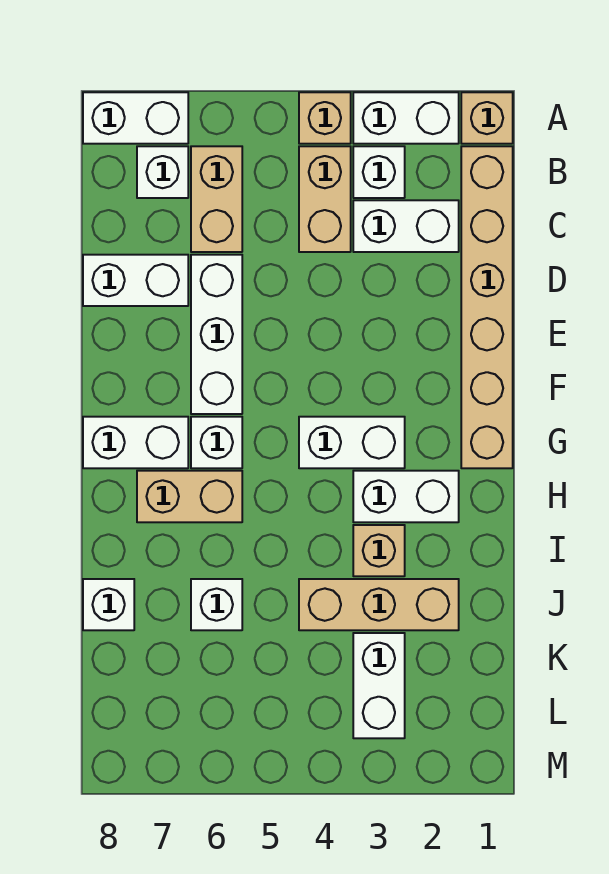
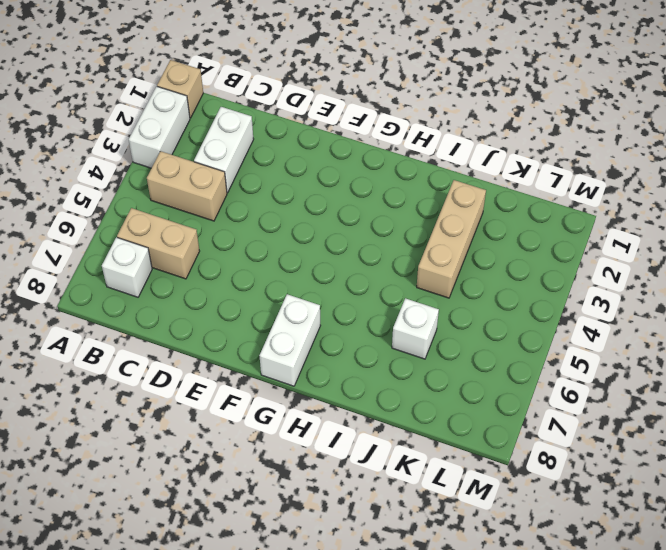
none -> tan 1x1 brick [299,92,351,144]
none -> white 1x2 brick [83,92,188,144]
none -> tan 1x6 brick [461,146,513,468]

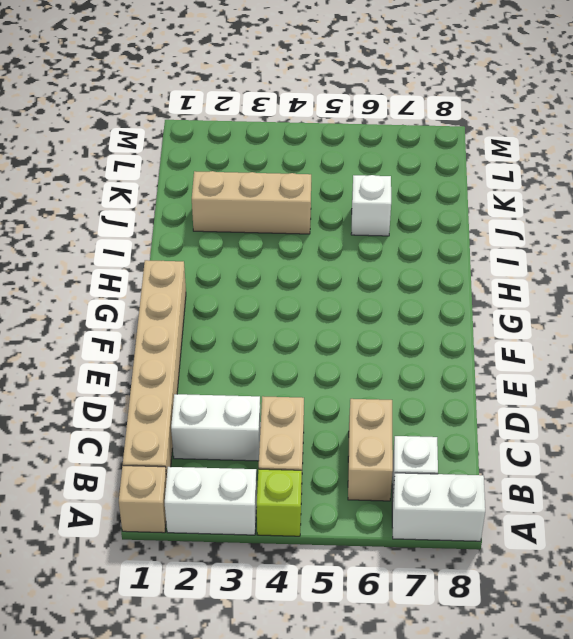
lime 1x1 brick [257,469,302,536] -> tan 1x1 brick [299,92,351,144]
none -> white 1x1 brick [353,146,405,198]
none -> white 1x3 brick [191,255,242,414]
none -> white 1x2 brick [83,255,188,306]

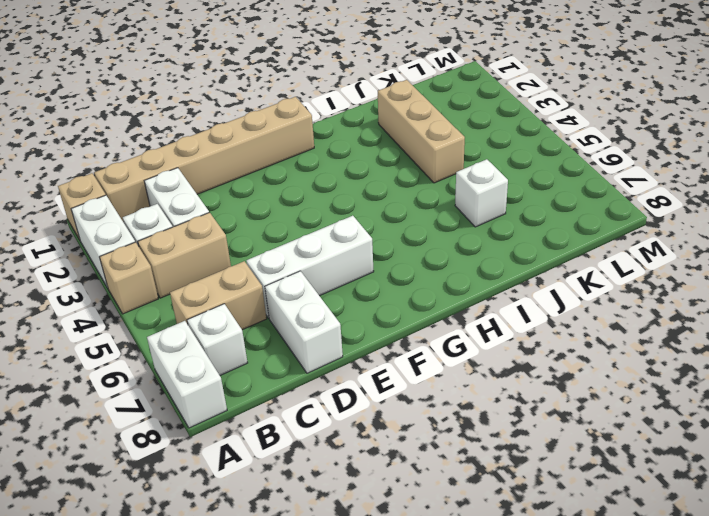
none -> white 1x2 brick [299,417,405,468]
none -> white 1x1 brick [191,417,242,468]
none -> white 1x2 brick [83,417,188,468]

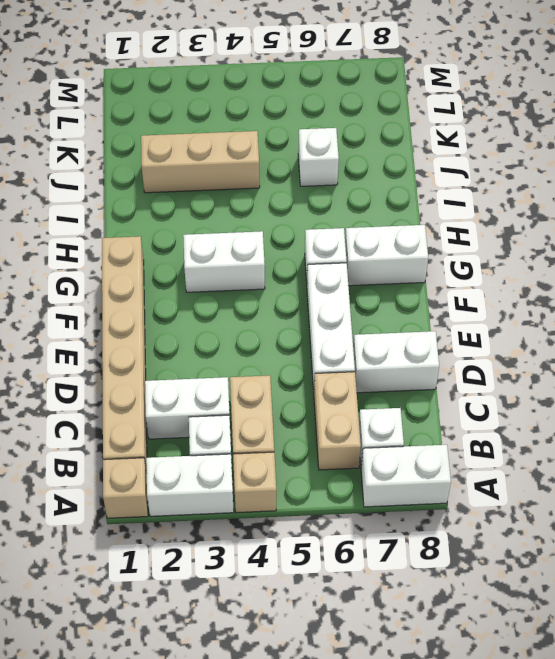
none -> white 1x2 brick [353,471,459,522]
none -> tan 1x2 brick [137,471,242,522]
none -> tan 1x1 brick [353,525,405,576]

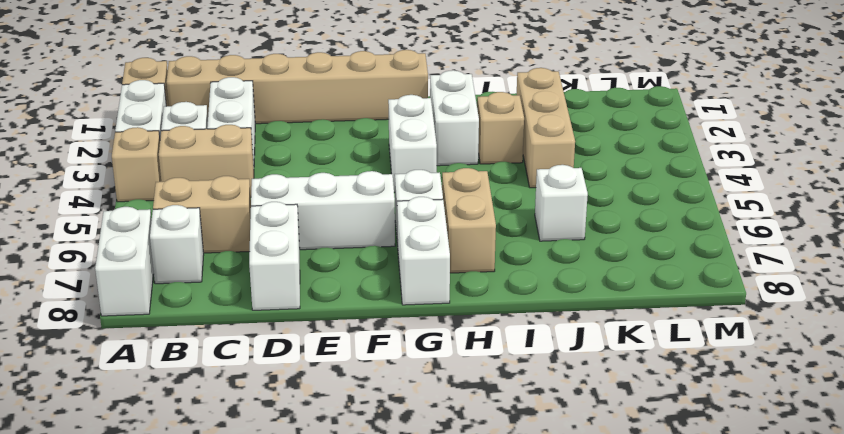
none -> white 1x1 brick [83,579,134,630]
none -> white 1x2 brick [353,633,405,738]

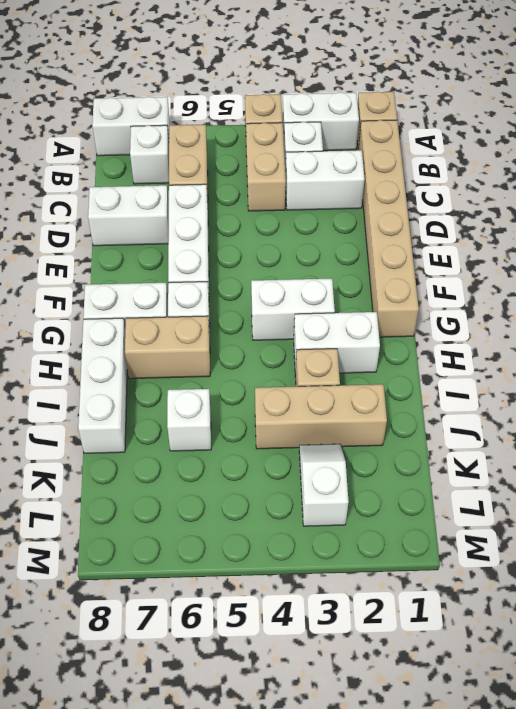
white 1x3 brick [78,318,127,453] -> white 1x1 brick [83,579,134,630]
white 1x2 slope [299,444,349,526] -> white 1x2 brick [353,633,405,738]

